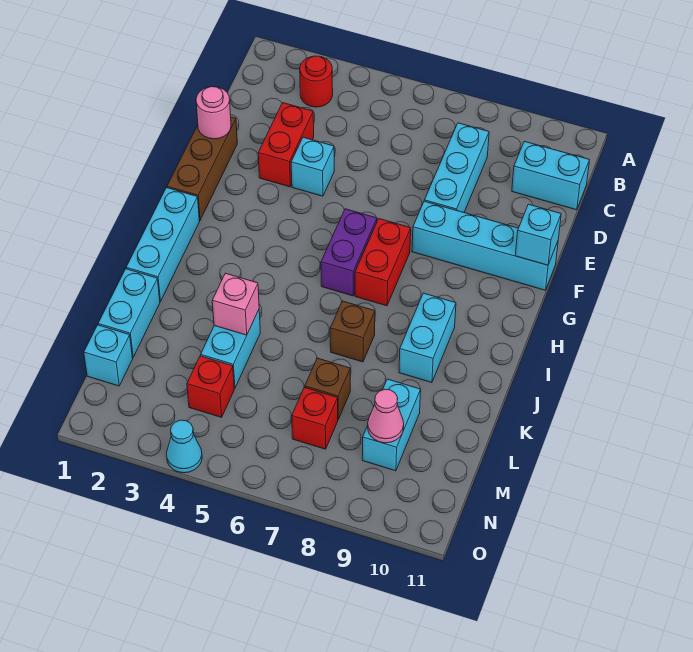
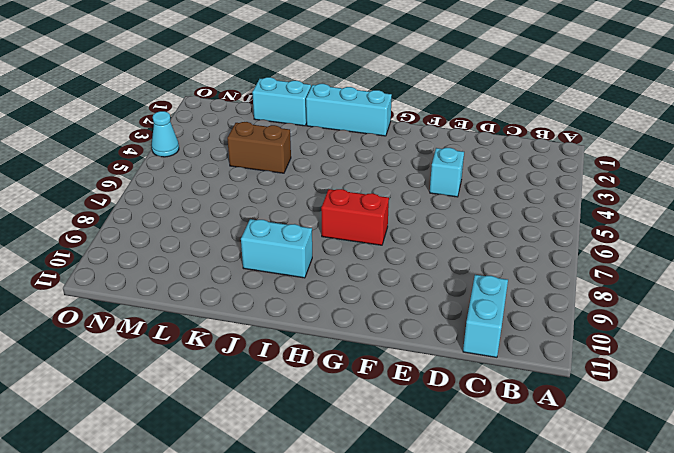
brown 1x2 brick [227,122,291,173] -> cyan 1x2 brick [201,310,260,388]
none -> red 1x1 round brick [300,56,333,107]
none -> cyan 1x3 brick [424,123,489,212]
none -> red 1x2 brick [258,103,314,187]

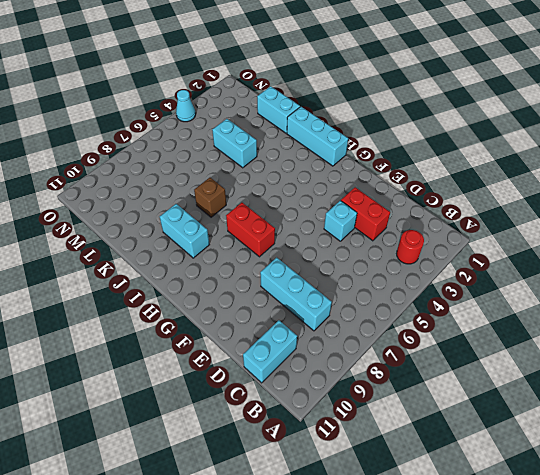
none -> brown 1x3 brick [167,117,237,220]
none -> cyan 1x4 brick [412,201,558,290]
none -> purple 1x2 brick [321,209,377,296]

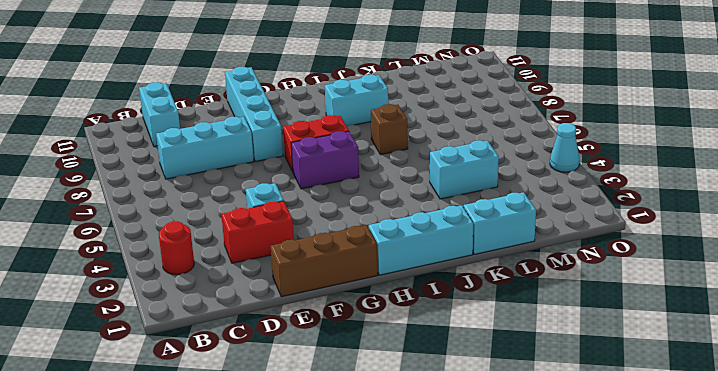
none -> brown 1x1 brick [305,358,350,419]
none -> cyan 1x2 brick [362,379,421,471]
none -> cyan 1x1 brick [84,325,133,386]

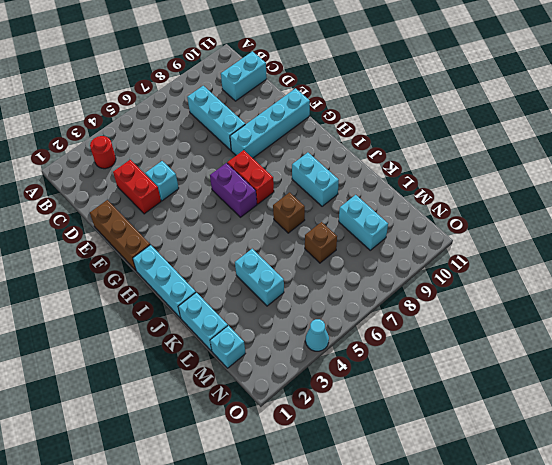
none -> red 1x1 brick [187,356,234,417]
none -> red 1x1 brick [292,387,338,449]
none -> pink 1x1 round brick [196,87,231,139]

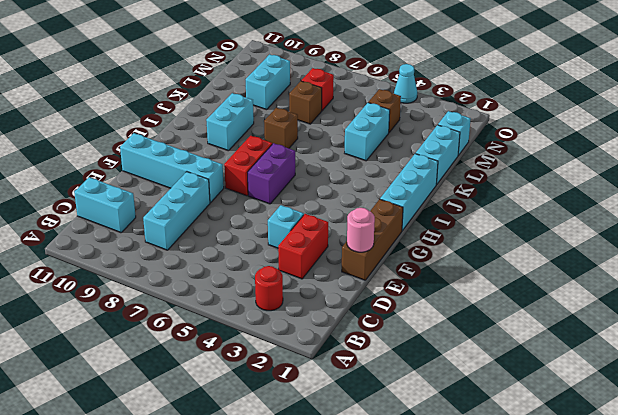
brown 1x1 brick [368,89,401,132] -> red 1x1 brick [187,356,234,417]
none -> cyan 1x1 brick [515,204,561,265]
none -> pink 1x1 brick [212,273,259,335]
none -> pink 1x1 cone [368,389,404,443]

